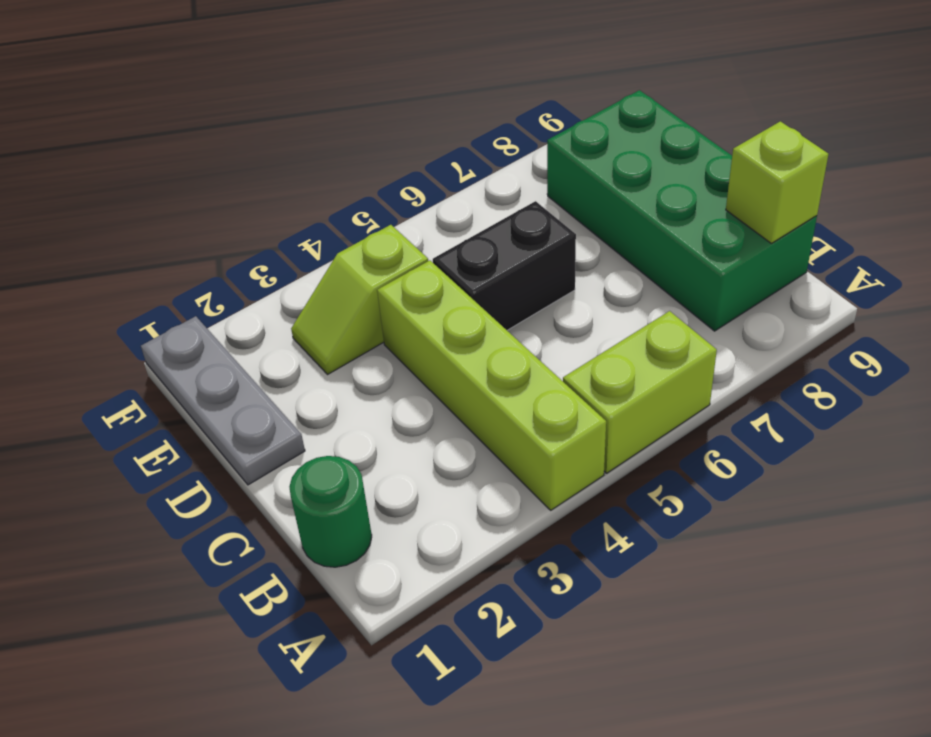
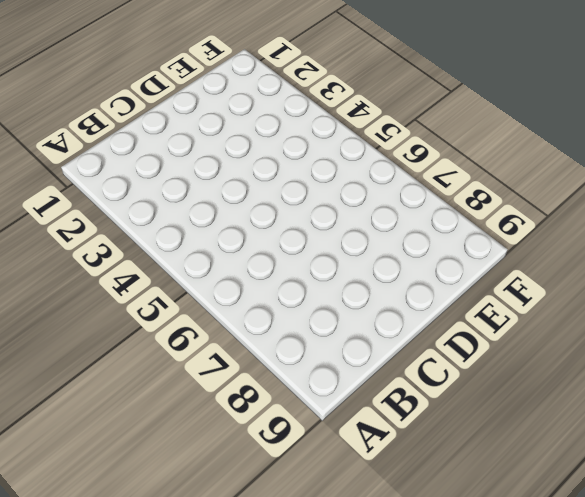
none -> lime 1x4 brick [377,260,606,510]
none -> lime 1x2 brick [563,311,717,473]

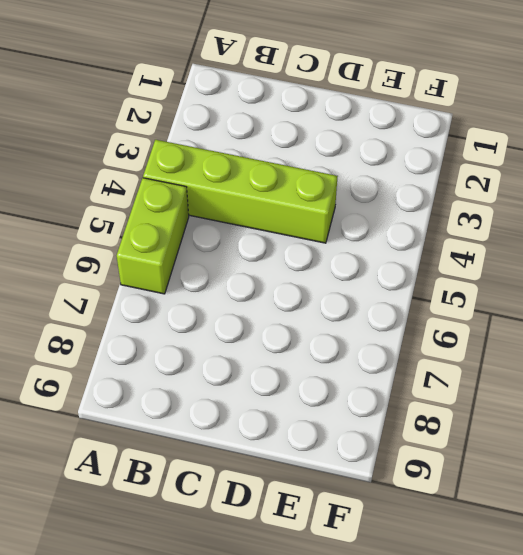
none -> green 1x1 round brick [289,456,372,567]
none -> green 2x4 brick [547,90,817,331]

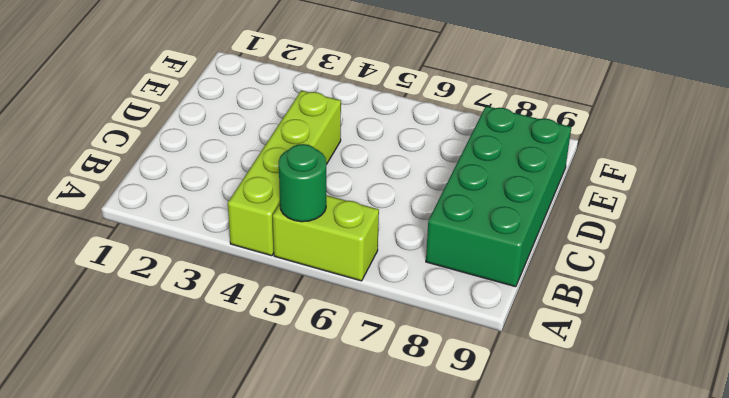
green 1x1 round brick [279,144,326,222] -> green 1x1 round brick moved to [289,456,372,567]
none -> grey 1x3 plate [141,316,305,485]
none -> black 1x2 brick [433,201,576,330]

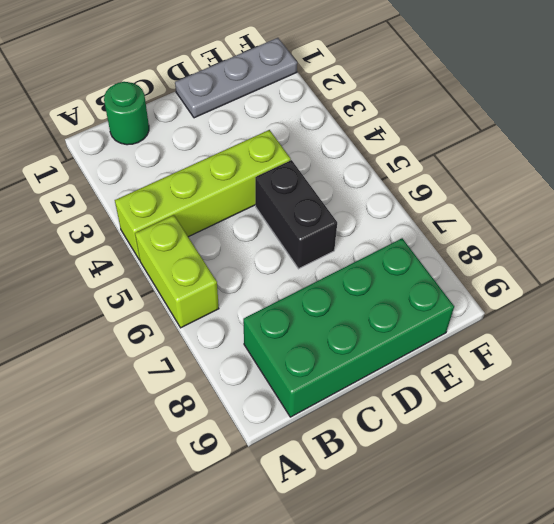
none -> lime 1x2 slope [291,225,428,374]
none -> lime 1x1 brick [726,121,828,243]

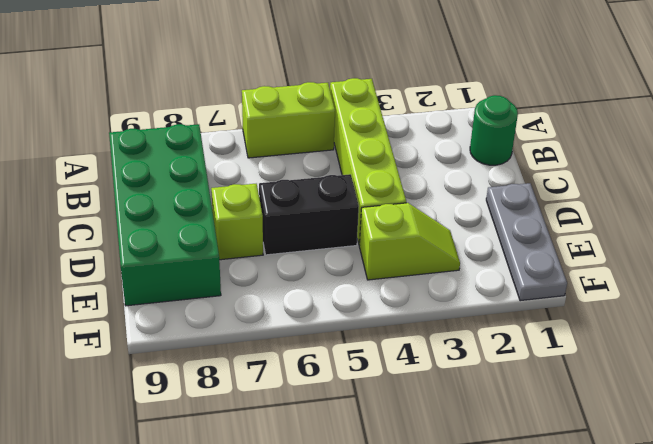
lime 1x1 brick [211,184,263,260] -> lime 1x1 brick moved to [726,121,828,243]

